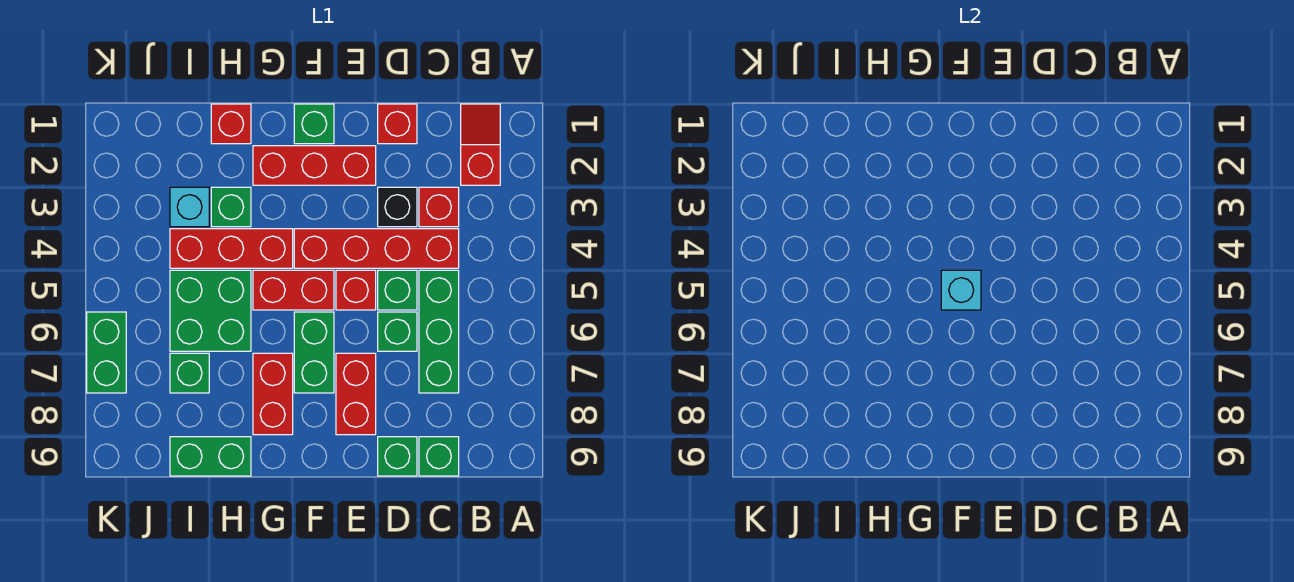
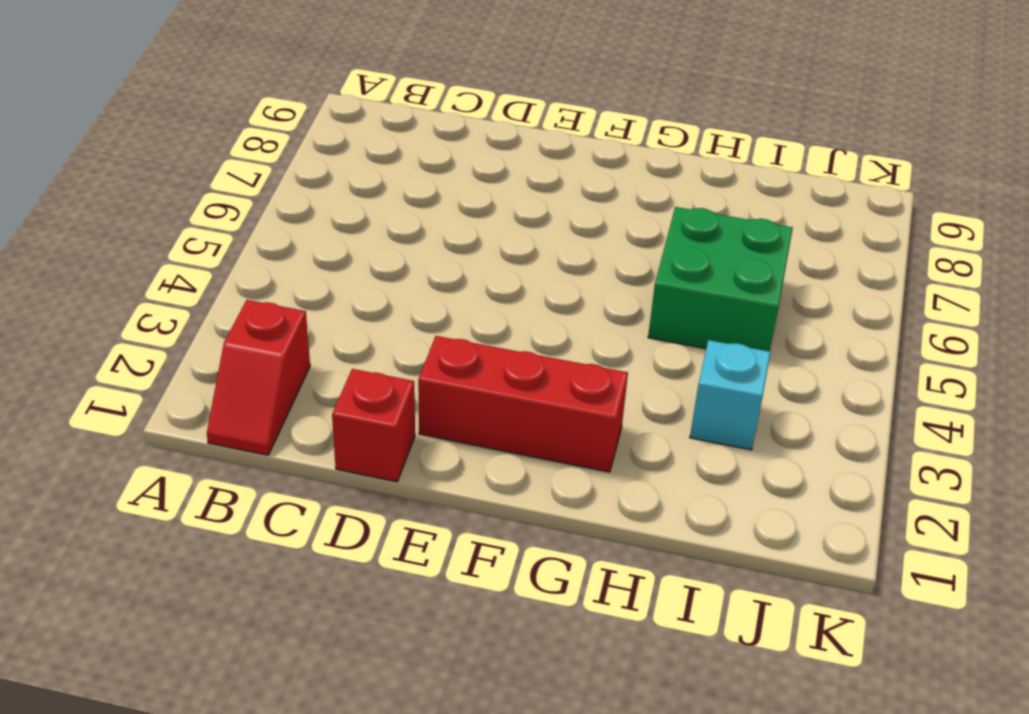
none -> red 1x1 brick [419,187,459,227]
none -> red 1x4 brick [294,229,459,268]
none -> green 1x3 brick [419,270,459,393]

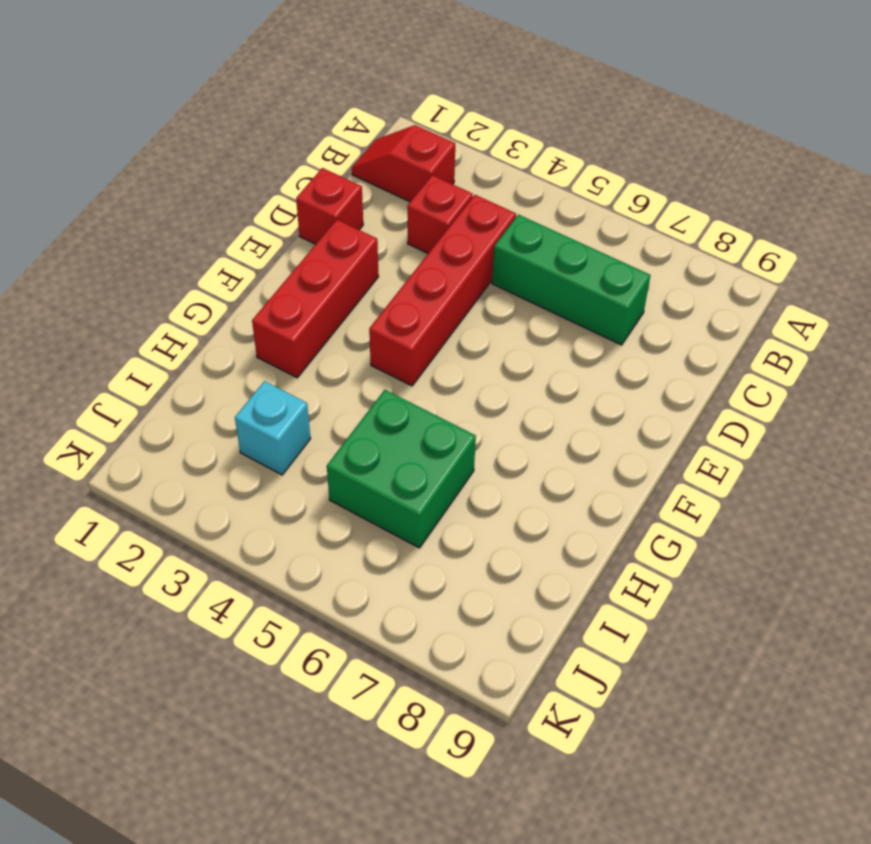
none -> green 1x1 brick [419,437,459,476]
none -> black 1x1 brick [378,187,417,227]
none -> green 1x1 brick [378,270,417,310]

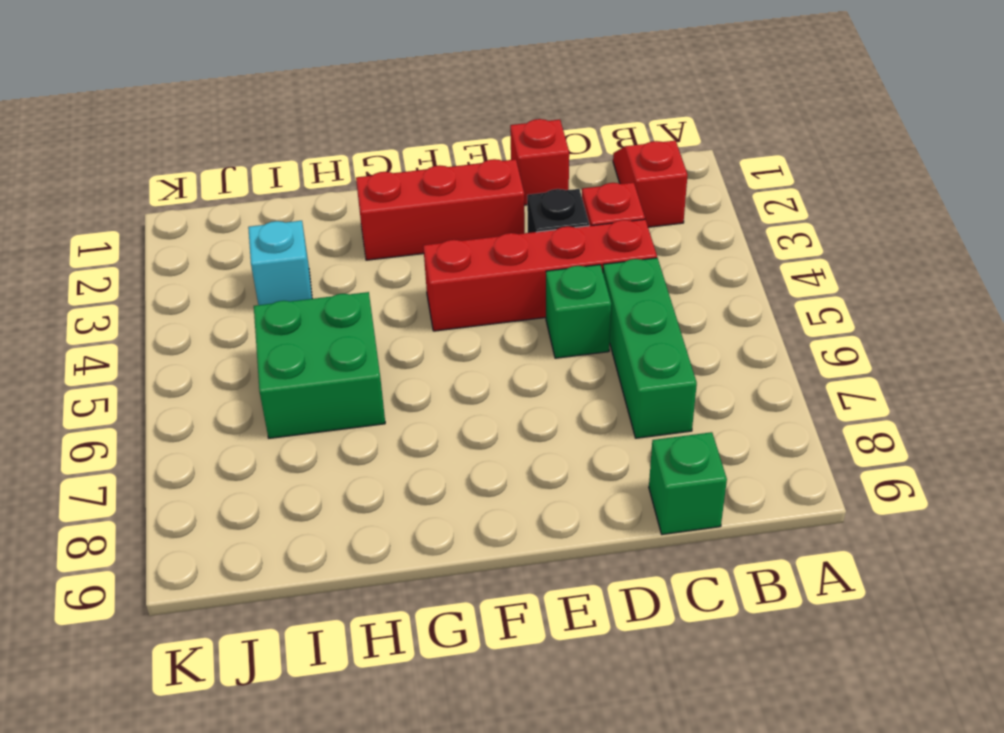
none -> green 1x1 brick [378,312,417,351]
none -> green 1x1 brick [378,437,417,476]
none -> red 1x1 brick [336,270,376,310]

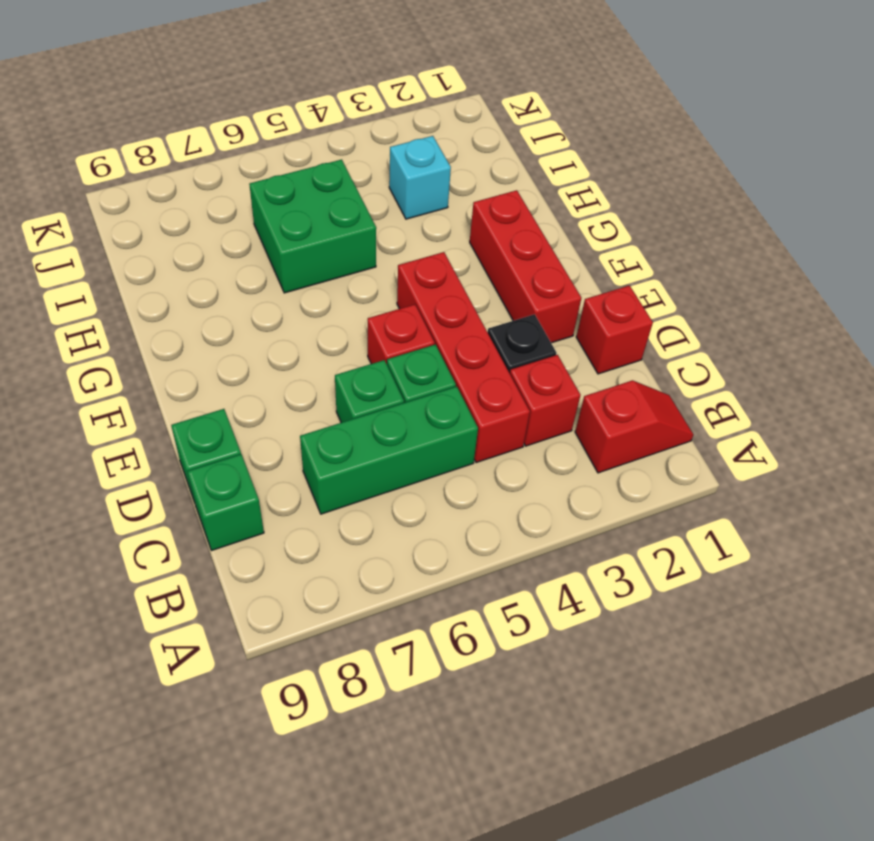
none -> red 1x2 brick [336,353,376,435]
none -> green 1x1 brick [294,104,334,144]
none -> red 1x2 brick [253,270,334,310]

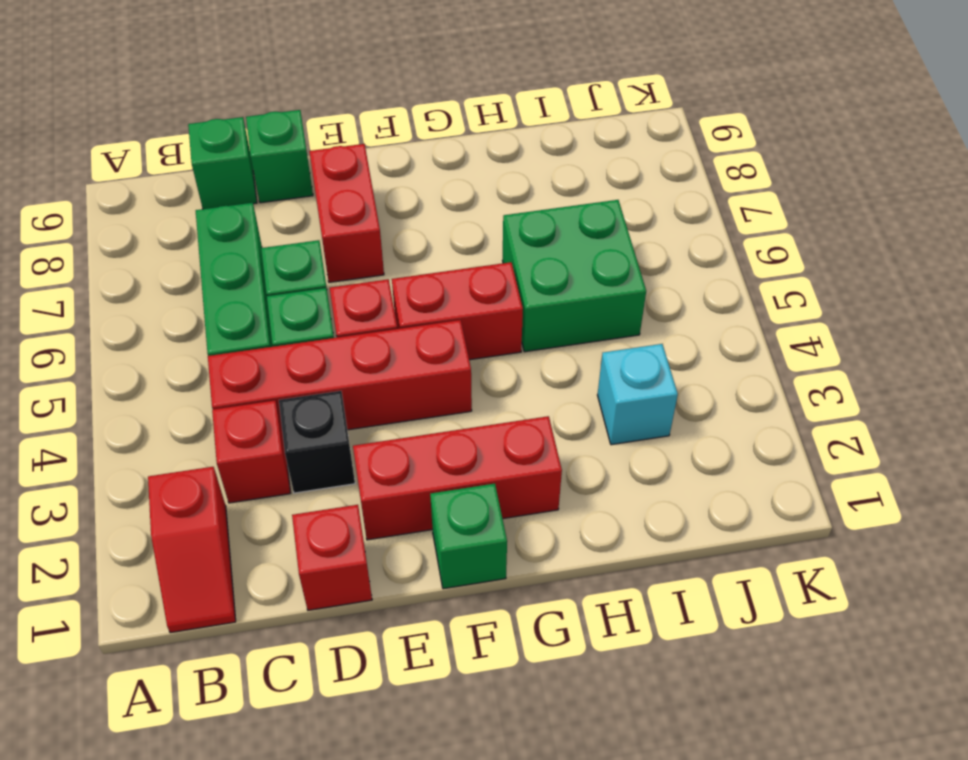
none -> green 1x2 brick [294,312,334,393]
none -> red 1x3 brick [170,229,293,268]
none -> red 1x2 brick [253,353,293,435]

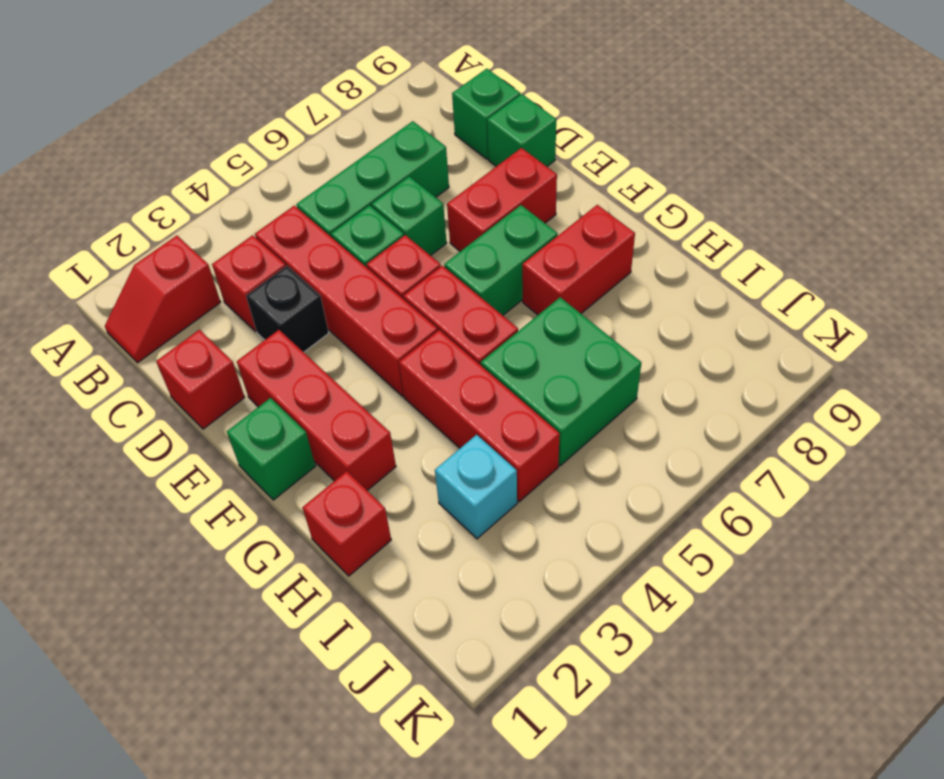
none -> green 1x1 brick [211,187,251,227]
none -> green 1x2 brick [170,437,251,476]
none -> green 1x1 brick [170,353,209,393]

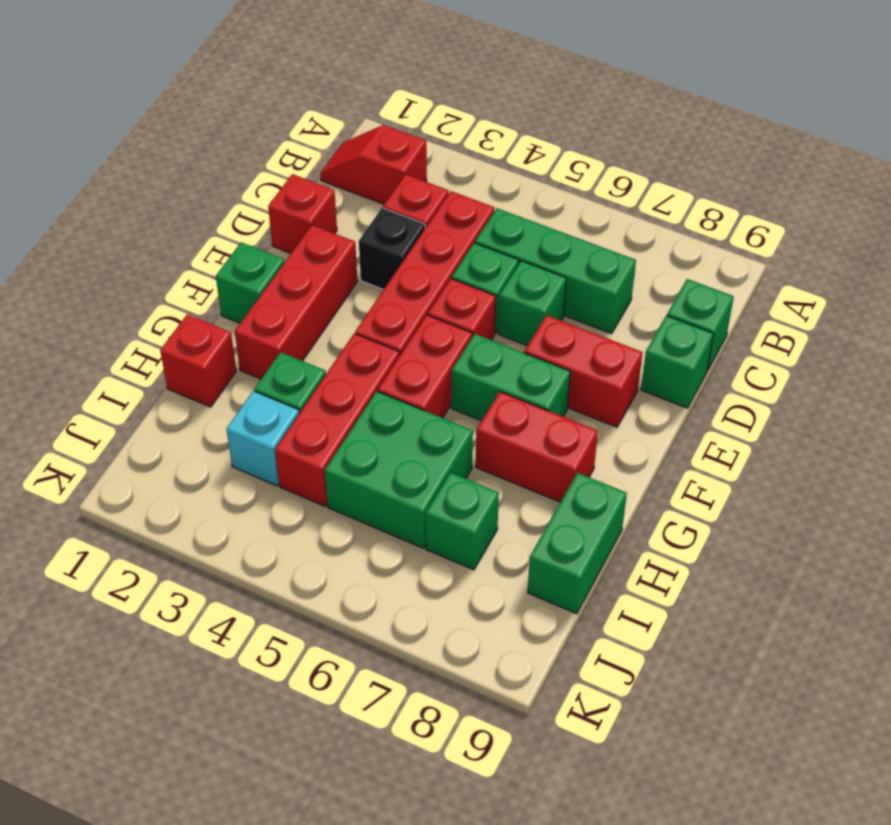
none -> green 1x2 brick [87,312,126,393]
none -> cyan 1x1 brick [941,270,981,310]

